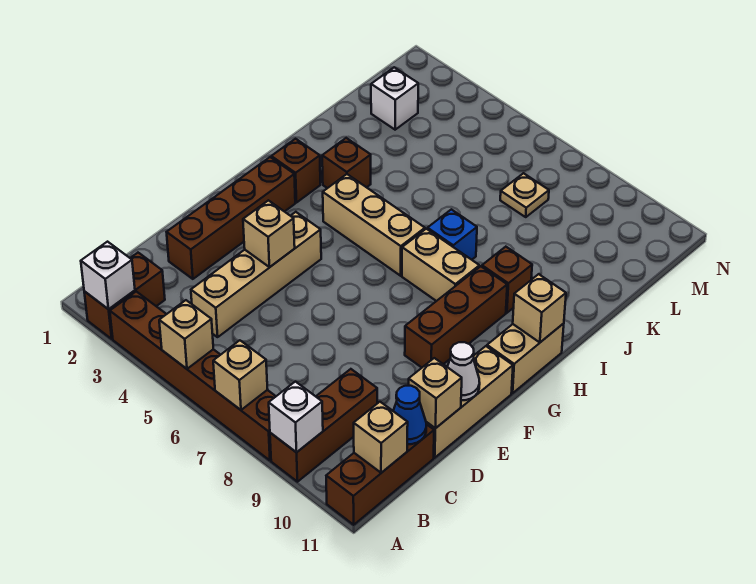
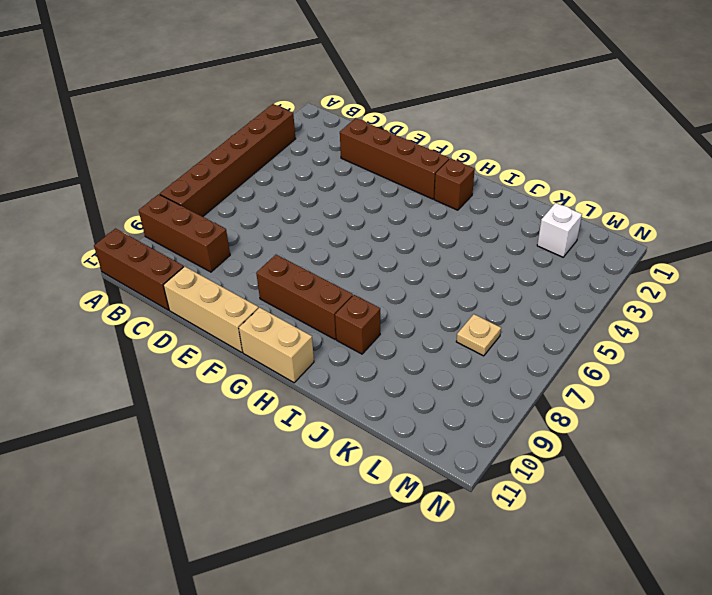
none -> brown 1x2 brick [84,253,165,339]
none -> tan 1x4 brick [191,212,321,337]
none -> tan 1x3 brick [323,174,425,276]

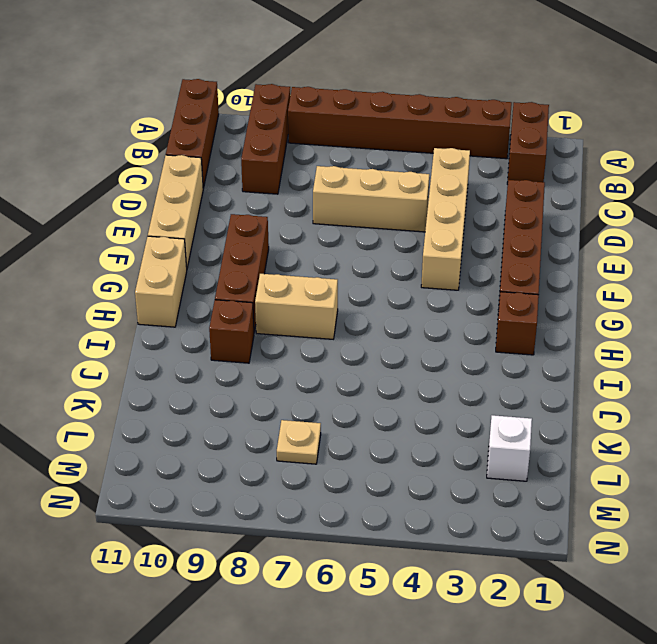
tan 1x3 brick [313,166,429,232] -> tan 1x3 brick moved to [323,174,425,276]
none -> brown 1x1 brick [322,138,371,188]
none -> blue 1x1 brick [427,209,477,260]
none -> white 1x1 brick [81,242,135,309]

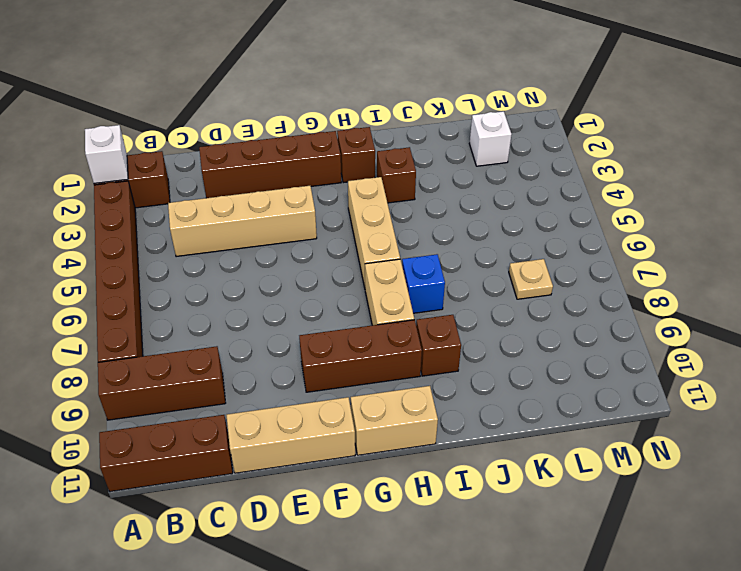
none -> tan 1x1 brick [159,300,213,369]
none -> tan 1x1 brick [213,340,268,410]
none -> white 1x1 brick [269,382,323,452]

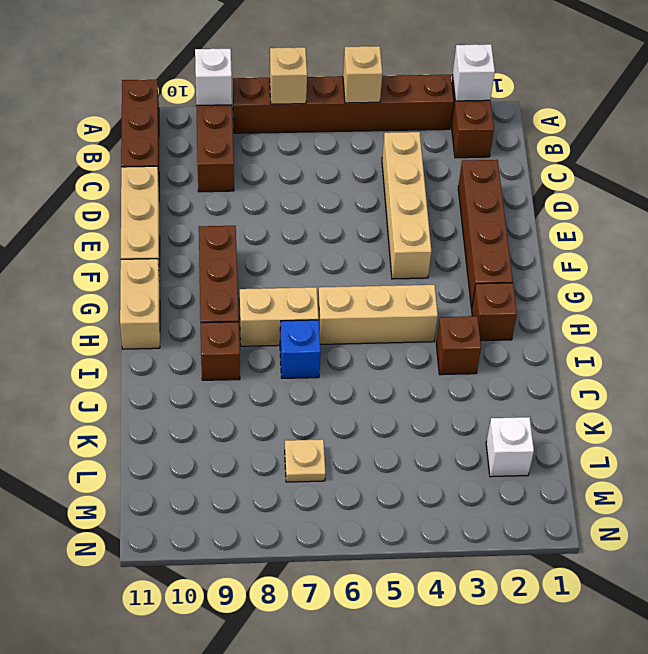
none -> tan 1x1 brick [354,402,408,473]
none -> blue 1x1 cone [393,386,426,444]
none -> tan 1x1 brick [409,358,462,428]

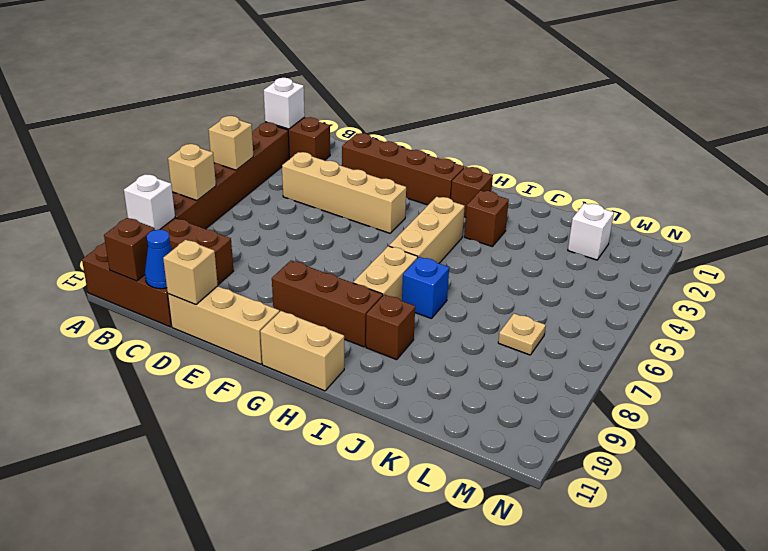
brown 1x1 brick [104,218,155,281] -> tan 1x1 brick [354,402,408,473]
none -> tan 1x1 brick [243,200,295,267]
none -> white 1x1 cone [447,342,480,400]
none -> tan 1x1 brick [513,274,566,342]

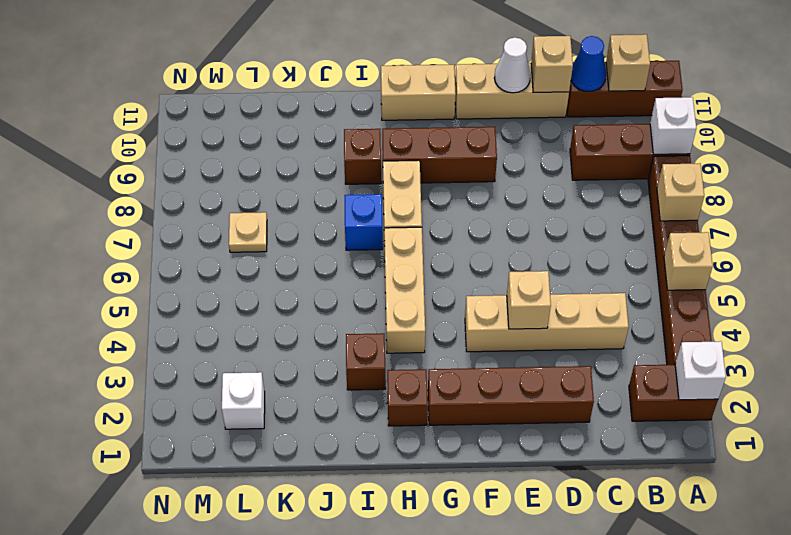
none -> tan 1x1 brick [513,274,566,342]

